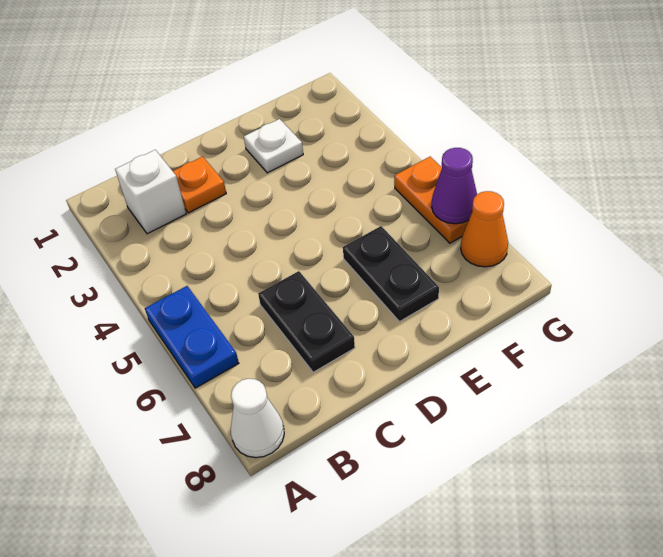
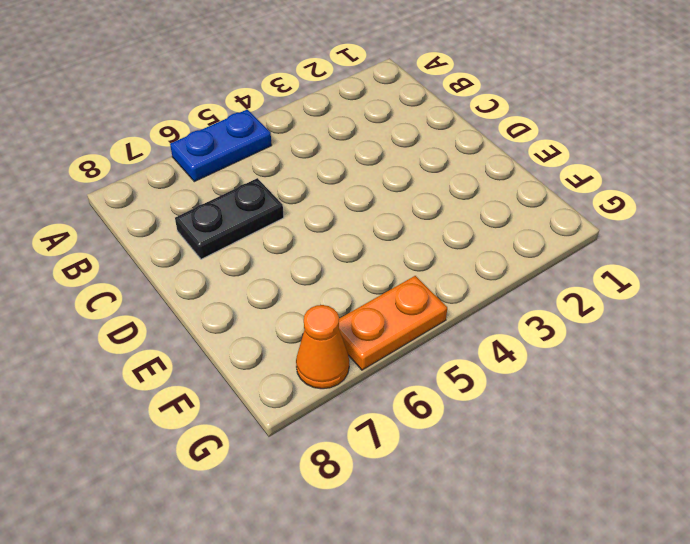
none -> white 1x1 cone [231,379,284,458]
none -> white 1x1 brick [115,150,186,234]

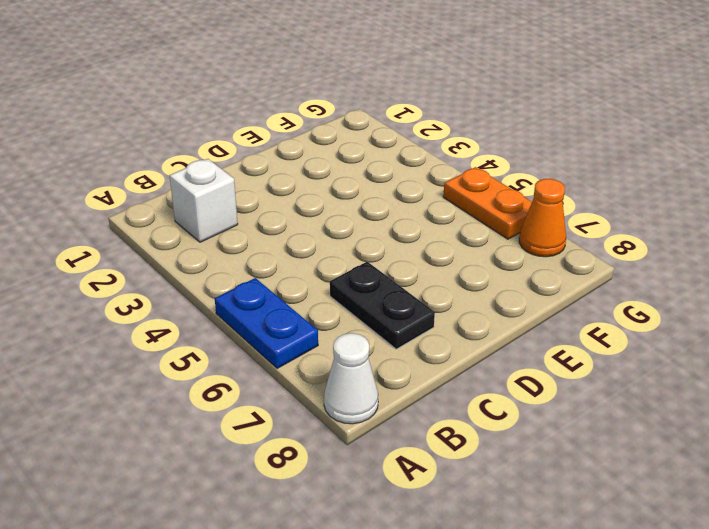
none -> orange 1x1 plate [173,156,226,213]
none -> white 1x1 plate [244,119,303,173]

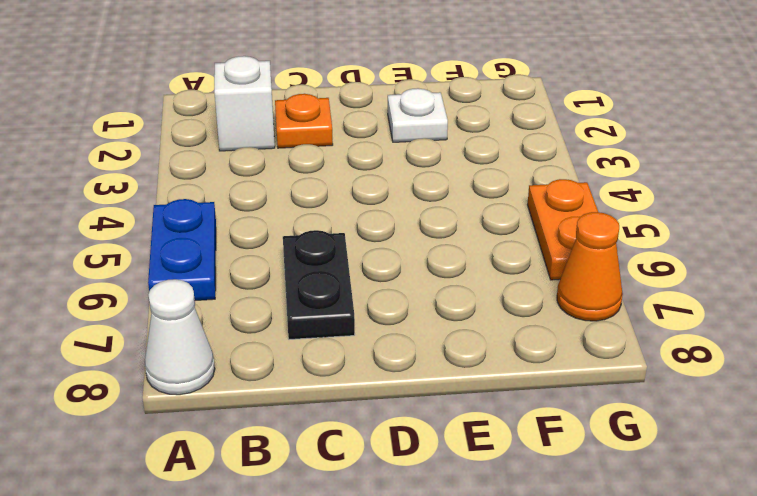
none -> black 1x2 plate [343,226,439,322]
none -> purple 1x1 cone [432,148,477,224]

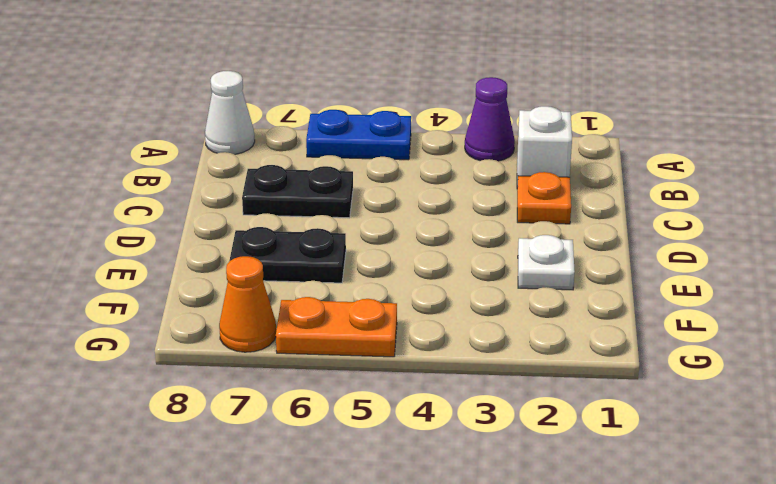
purple 1x1 cone [465,77,515,161] -> purple 1x1 cone moved to [432,148,477,224]

